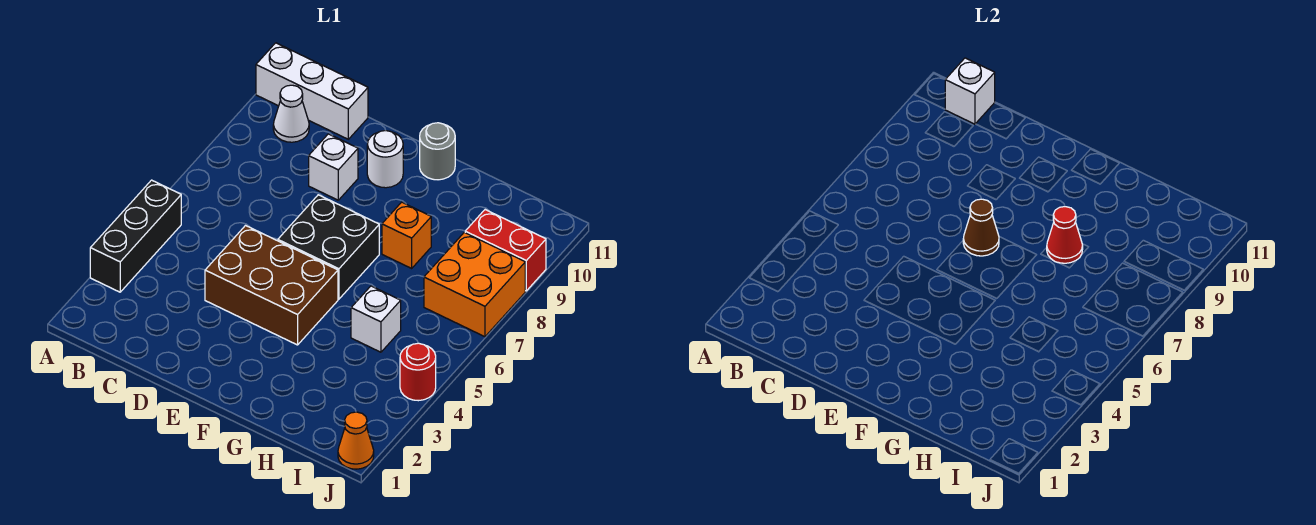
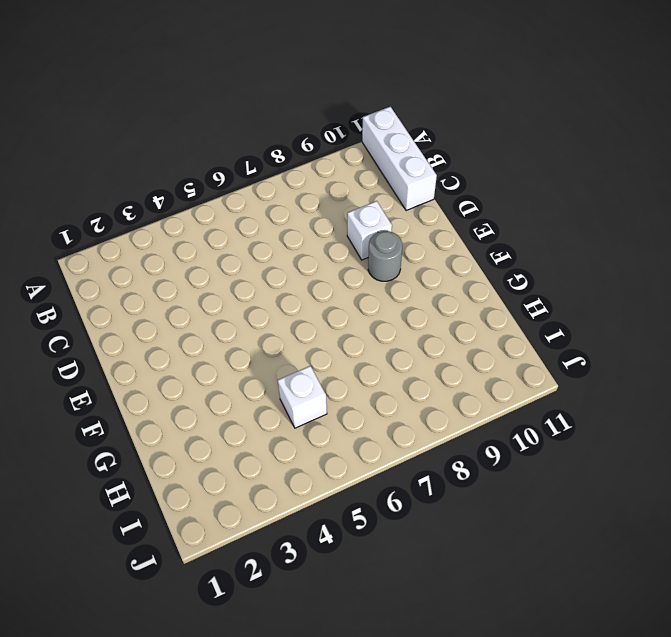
grey 1x1 round brick [368,231,402,281] -> grey 1x1 round brick moved to [420,123,455,180]
none -> black 1x3 brick [90,180,181,292]
none -> white 1x1 cone [273,85,309,142]
none -> brown 2x3 brick [205,226,338,345]

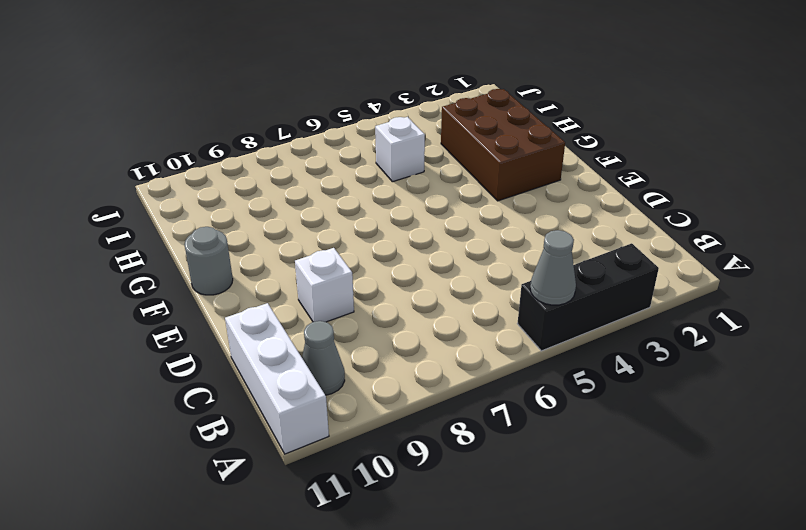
grey 1x1 cone [530,230,576,305] -> none
grey 1x1 cone [302,321,345,395] -> white 1x1 cone [273,85,309,142]
brown 2x3 brick [441,89,565,201] -> brown 2x3 brick moved to [205,226,338,345]
none -> black 2x2 brick [278,195,379,299]
none -> white 1x1 round brick [367,131,403,188]
none -> orange 1x1 brick [382,202,431,268]

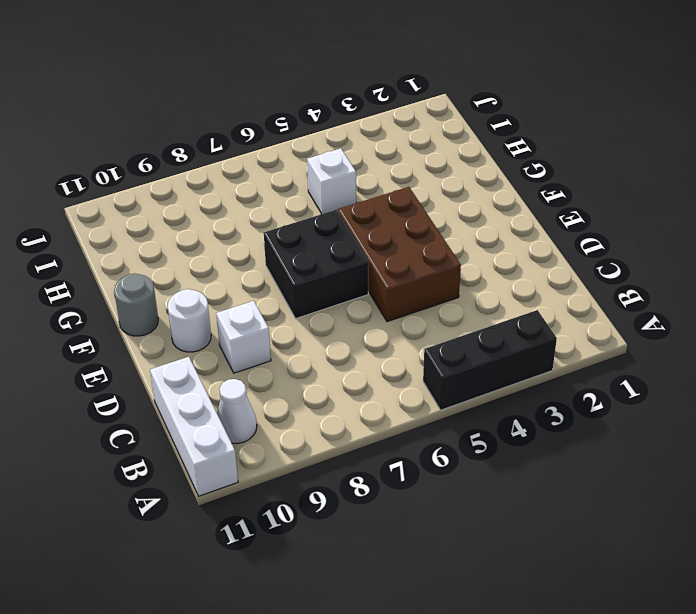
none -> orange 1x1 brick [382,202,431,268]
none -> orange 2x2 brick [424,232,525,337]
none -> red 1x2 brick [465,210,546,291]

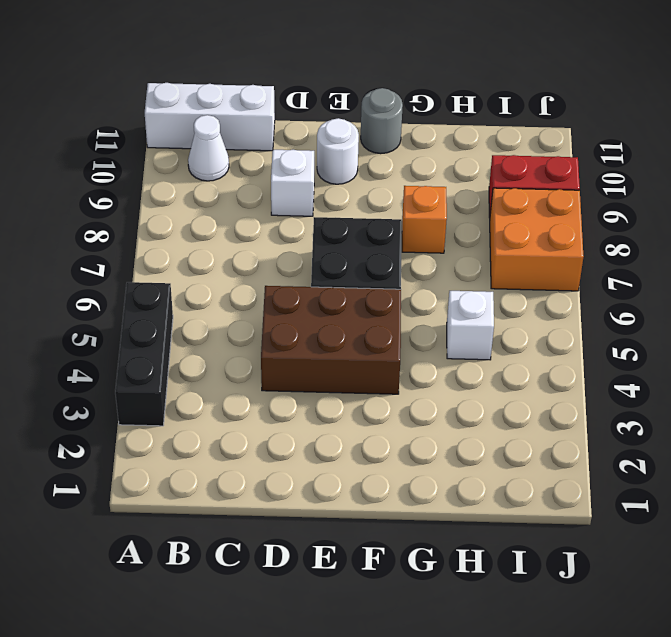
none -> orange 1x1 cone [338,412,374,469]
none -> red 1x1 round brick [400,343,436,401]
none -> white 1x1 brick [945,58,995,124]

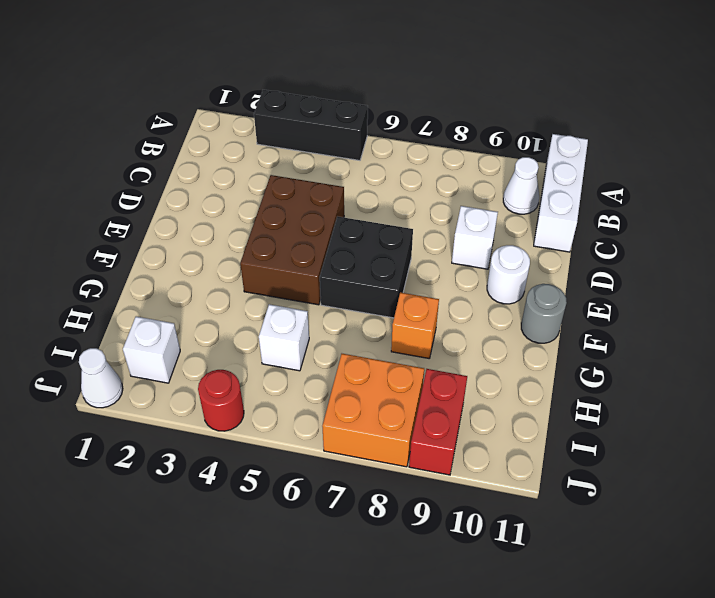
white 1x1 brick [123,317,180,383] -> white 1x1 brick moved to [945,58,995,124]
white 1x1 cone [79,348,123,408] -> orange 1x1 cone [338,412,374,469]
none -> brown 1x1 cone [963,199,999,256]
none -> red 1x1 cone [1047,207,1083,263]

